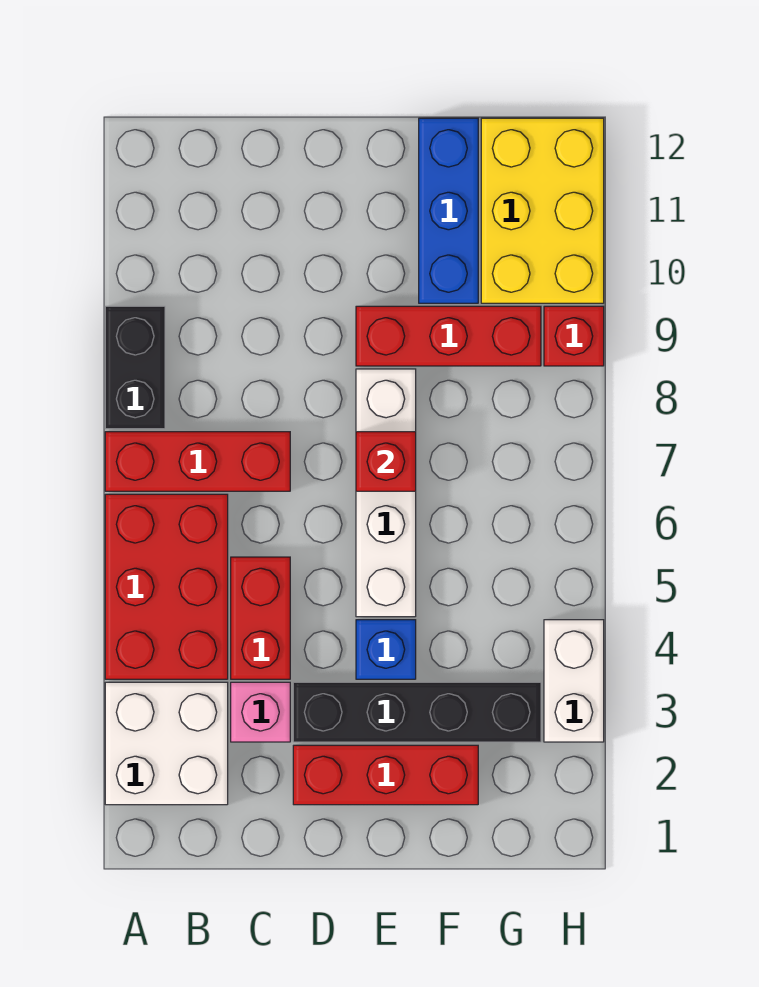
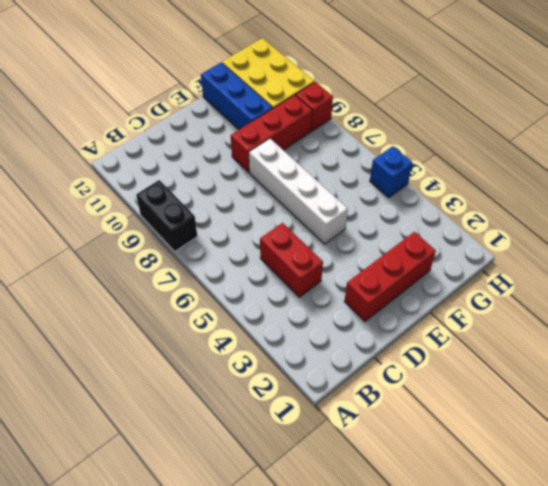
blue 1x1 brick [370,146,412,198] -> blue 1x1 brick moved to [356,620,416,679]
none -> white 2x2 brick [105,682,228,805]
none -> red 2x3 brick [105,494,228,679]
none -> red 1x3 brick [105,432,290,491]

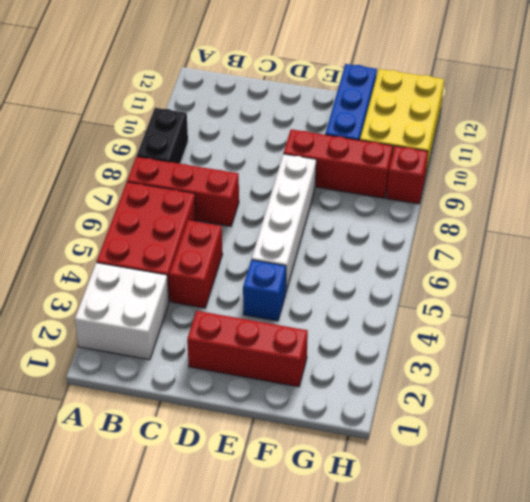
none -> pink 1x1 brick [231,682,290,742]
none -> black 1x4 brick [293,682,541,742]
none -> white 1x2 brick [544,620,604,742]

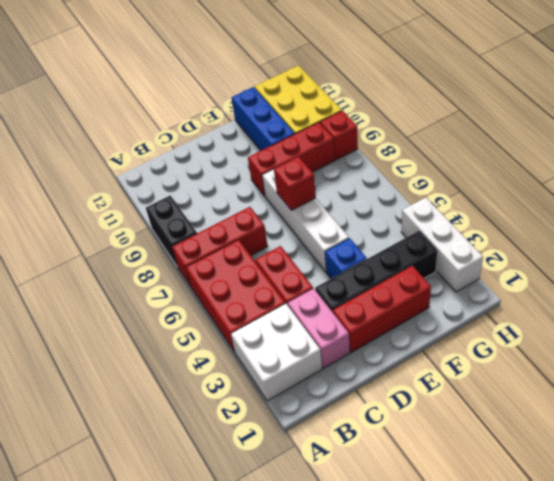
pink 1x2 brick [288,288,350,368] -> pink 1x1 brick [231,682,290,742]
white 1x3 brick [401,198,483,292] -> white 1x2 brick [544,620,604,742]

